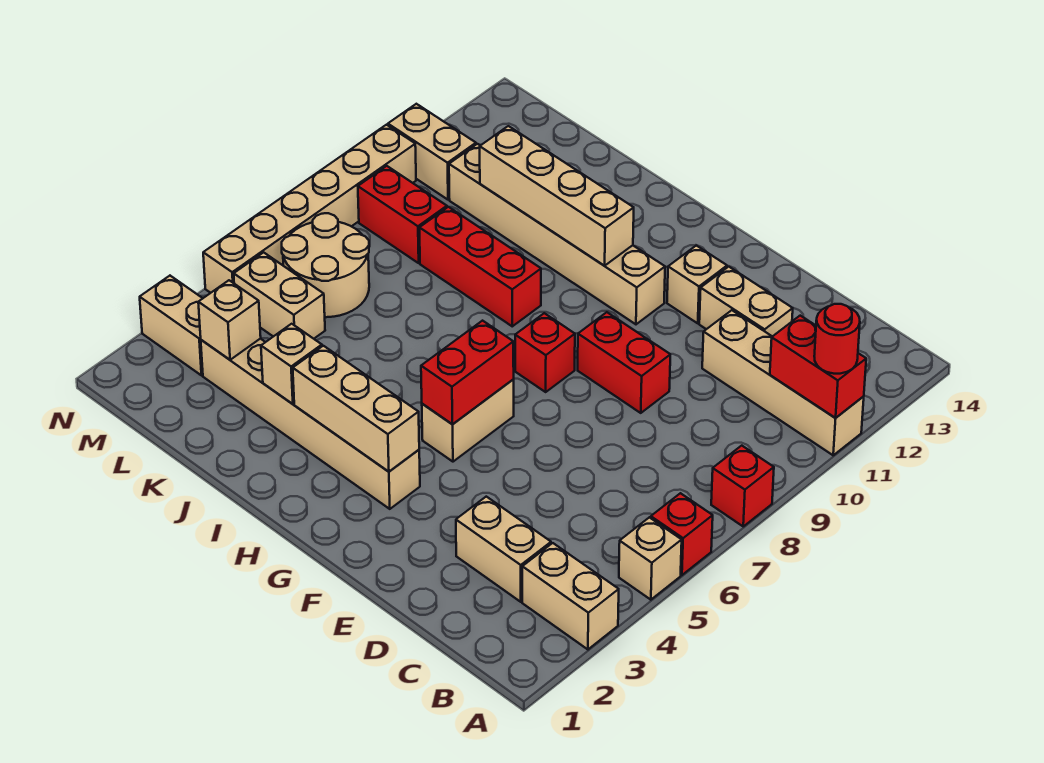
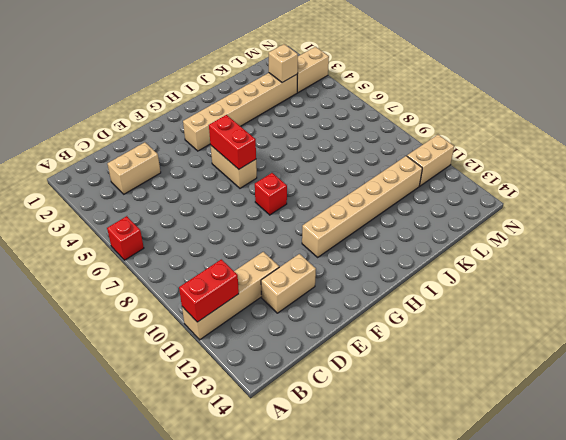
none -> tan 1x2 brick [522,543,619,649]
none -> tan 1x1 brick [619,517,682,600]
none -> red 1x1 brick [711,446,774,526]

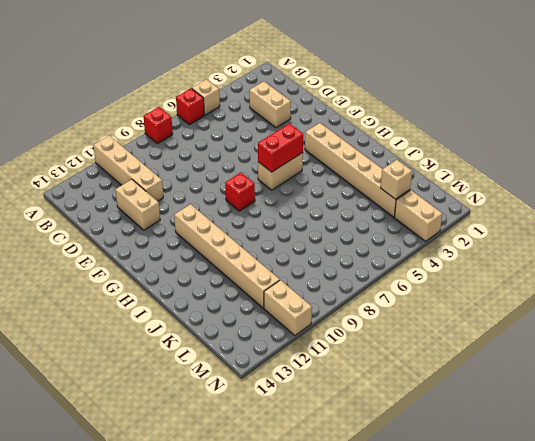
none -> tan 1x2 brick [522,543,619,649]
none -> red 1x2 brick [578,312,670,413]
none -> tan 1x1 brick [667,246,727,323]

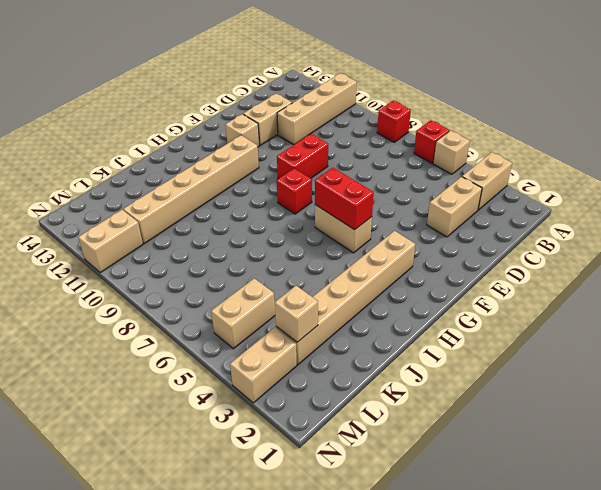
none -> red 1x3 brick [419,207,541,326]
none -> tan 2x2 round brick [282,213,369,317]
none -> red 1x2 brick [358,166,447,263]

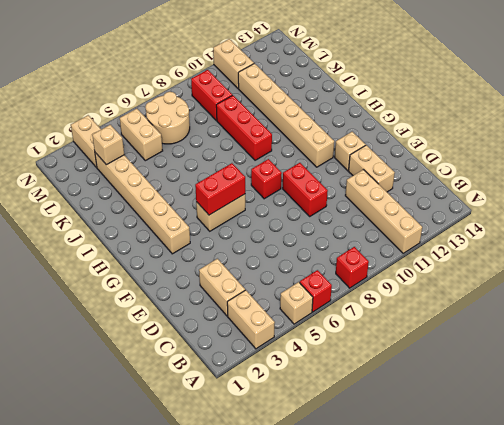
none -> tan 1x6 brick [203,125,416,293]
none -> red 1x2 brick [770,316,866,418]
none -> tan 1x3 brick [293,346,419,472]

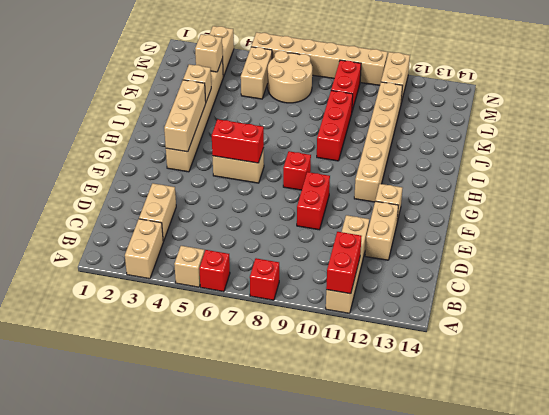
none -> tan 1x4 brick [480,126,634,266]
none -> red 1x1 round brick [814,304,860,374]

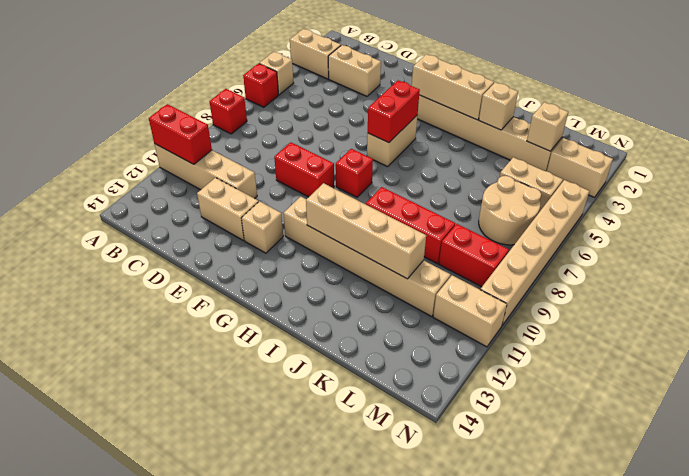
none -> red 1x1 round brick [814,304,860,374]

